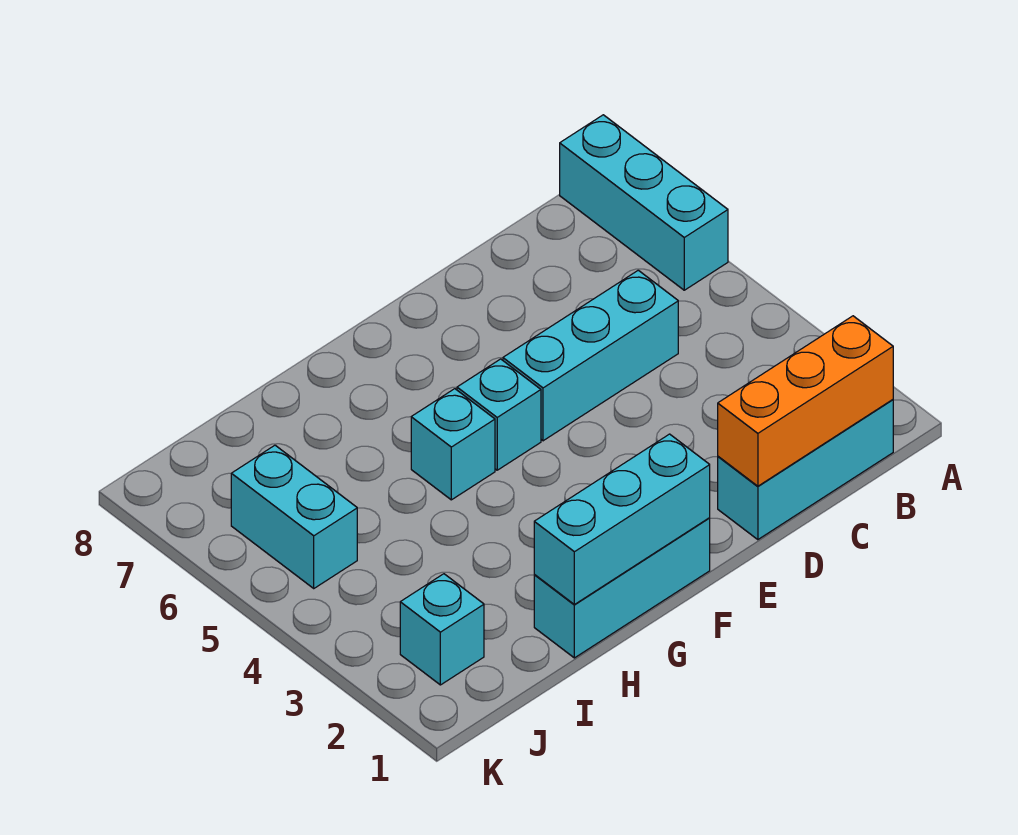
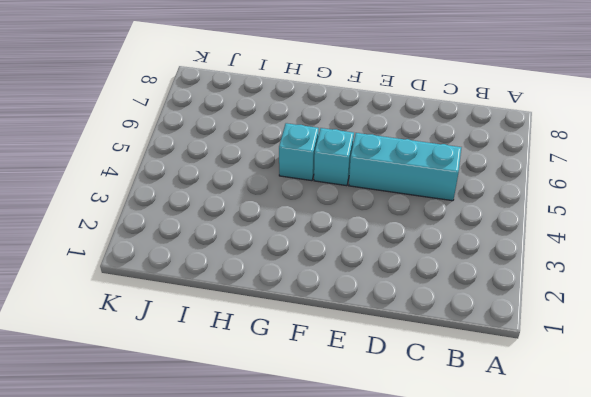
none -> cyan 1x3 brick [560,115,728,290]
none -> cyan 1x3 brick [718,400,893,540]

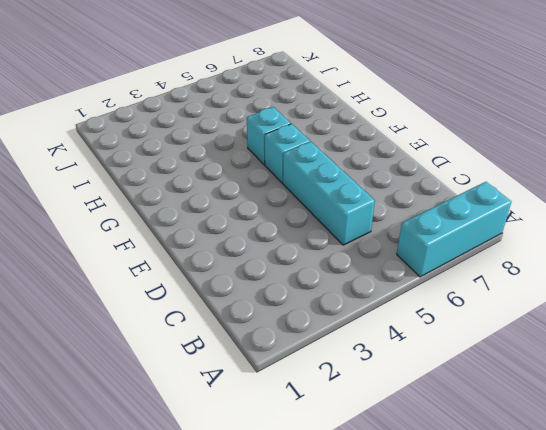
none -> cyan 1x3 brick [718,400,893,540]
none -> cyan 1x3 brick [534,518,710,658]

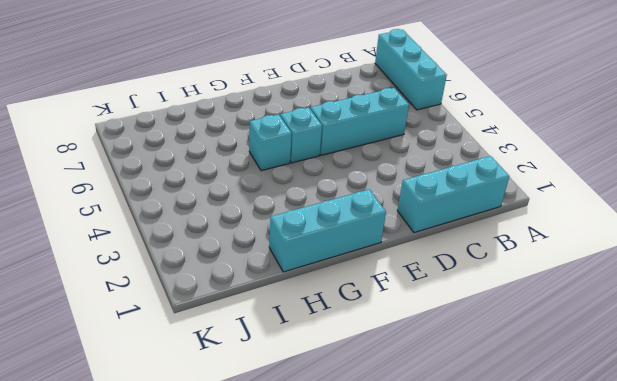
none -> cyan 1x1 brick [400,574,484,685]
none -> cyan 1x2 brick [231,445,357,588]

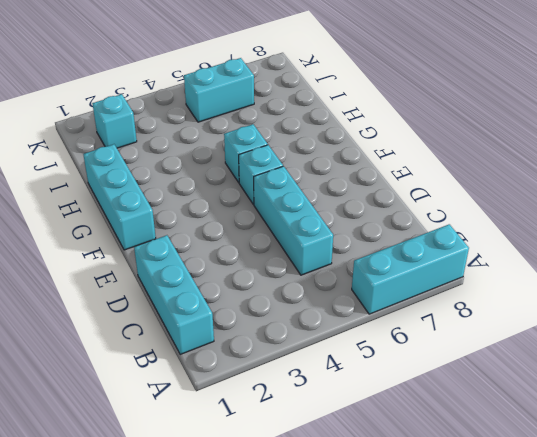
none -> orange 1x3 brick [718,316,893,486]
none -> cyan 1x3 brick [534,434,710,604]

